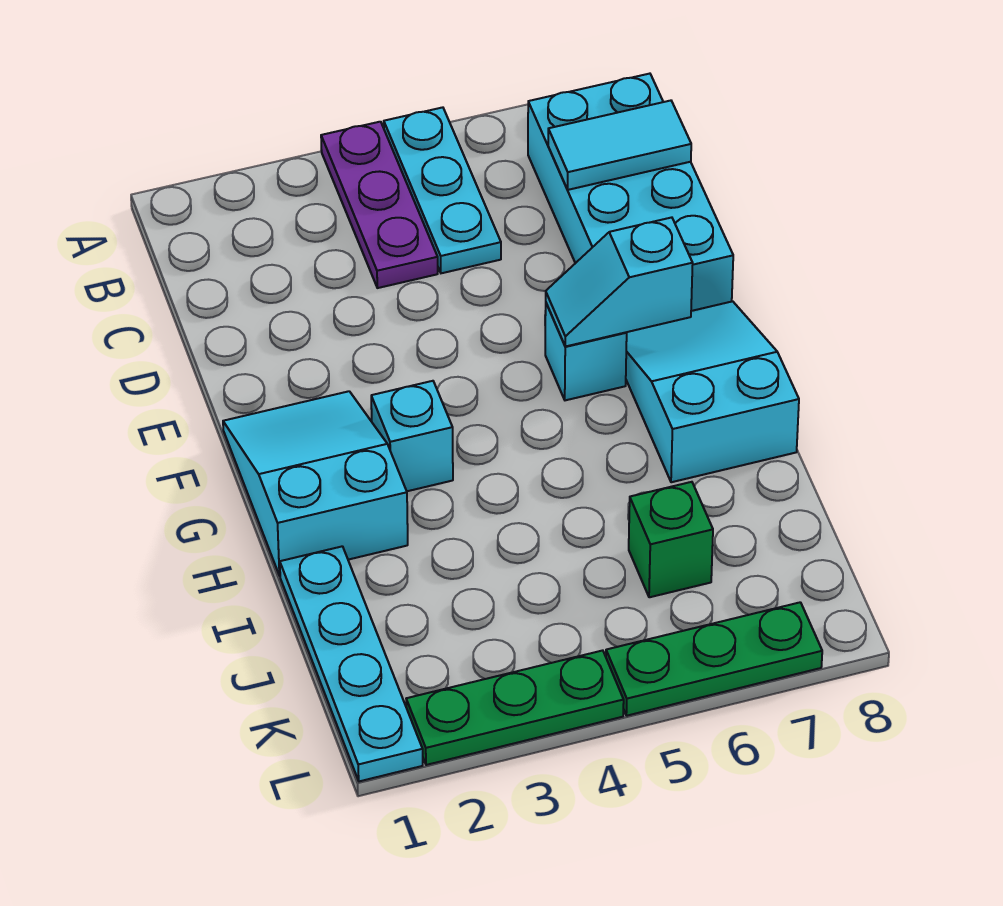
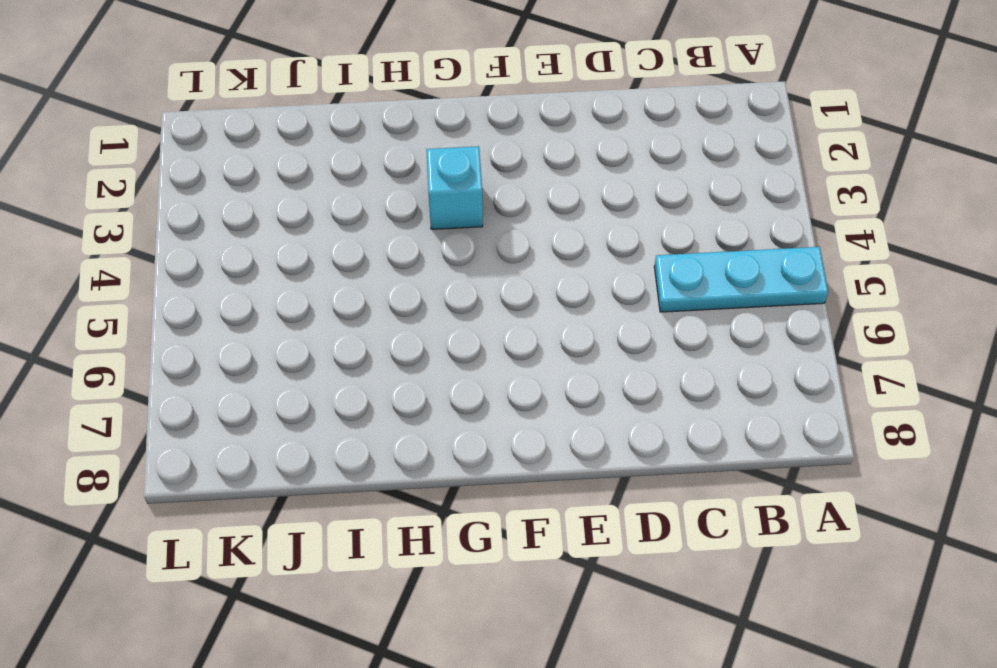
none -> purple 1x3 plate [321,122,438,288]
none -> cyan 2x4 brick [528,74,733,311]
none -> cyan 2x3 slope [223,391,408,576]

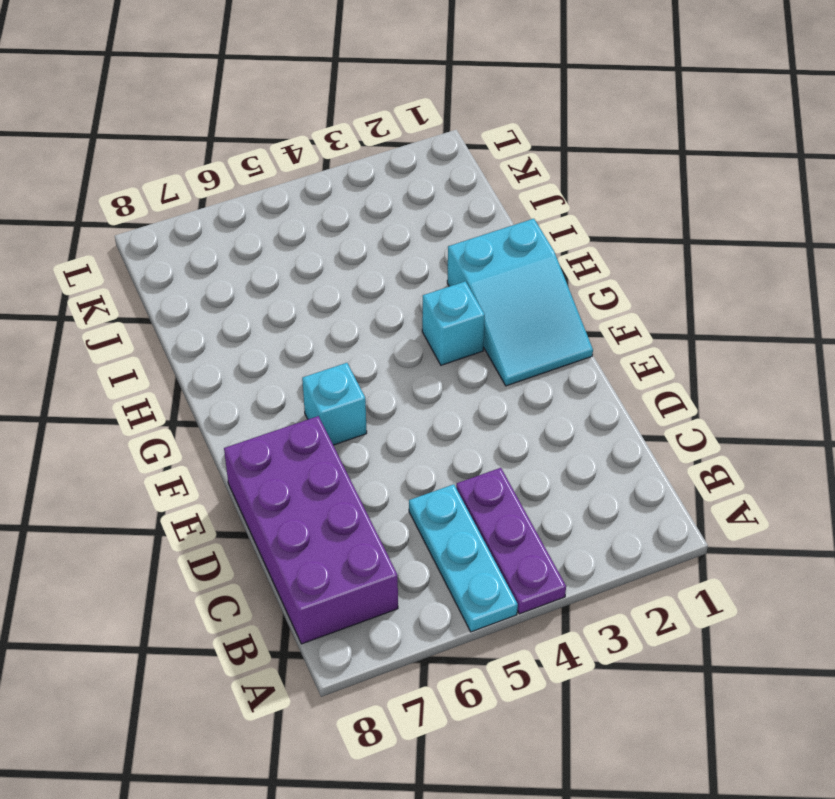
purple 2x4 brick [224,416,398,644] -> cyan 2x4 brick [528,74,733,311]
none -> cyan 2x3 slope [626,301,799,482]
none -> cyan 1x4 plate [280,546,423,781]
none -> green 1x1 brick [629,482,713,597]

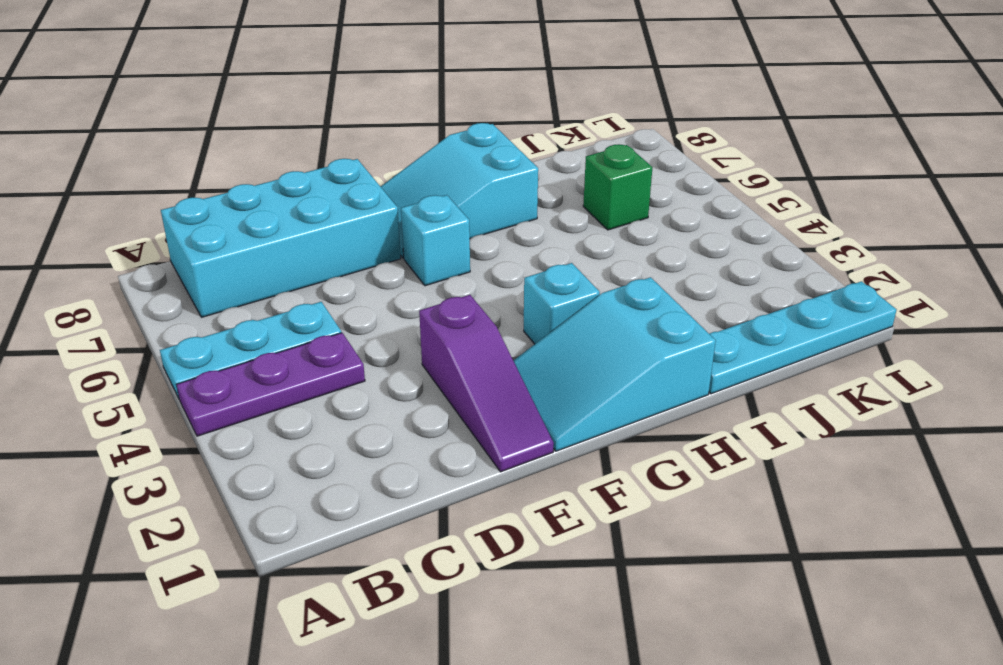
purple 1x3 slope [419,295,554,472] -> none
none -> green 1x3 plate [406,650,624,765]
none -> green 1x3 plate [606,602,822,716]
none -> cyan 1x2 tile [548,101,691,190]

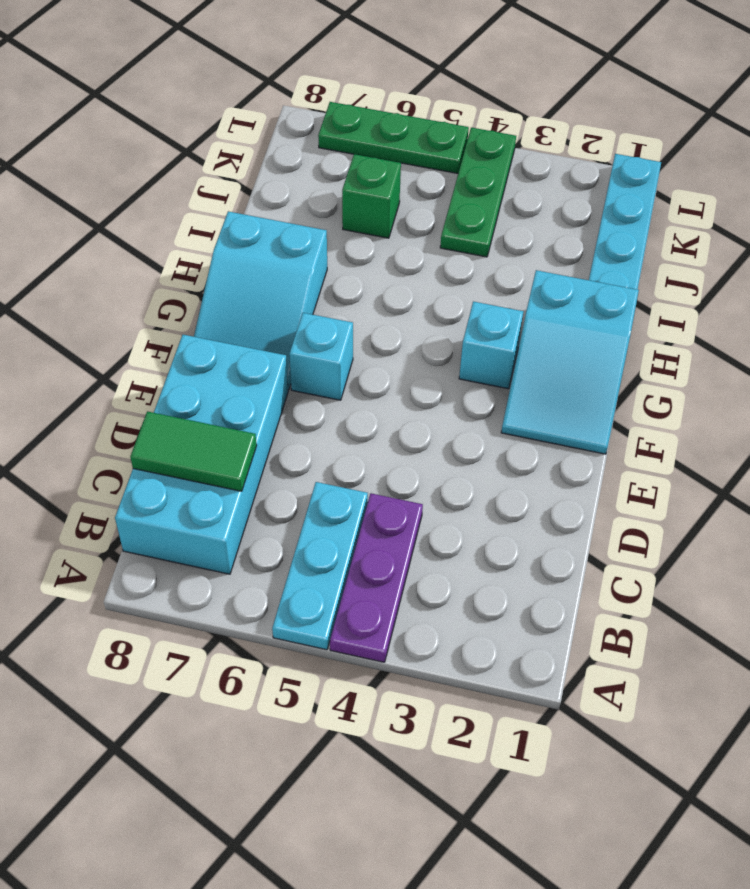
green 1x2 tile [130,411,257,491] -> cyan 1x2 tile [548,101,691,190]
green 1x3 plate [440,128,516,257] -> green 1x3 plate turned to [406,650,624,765]
none -> cyan 1x2 slope [546,217,693,346]

